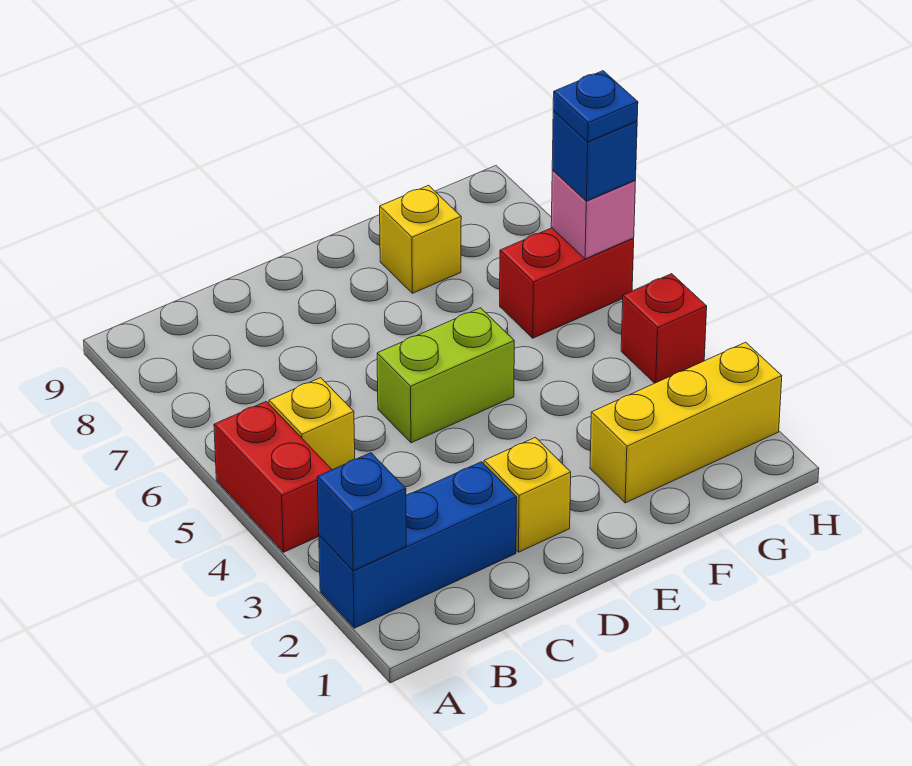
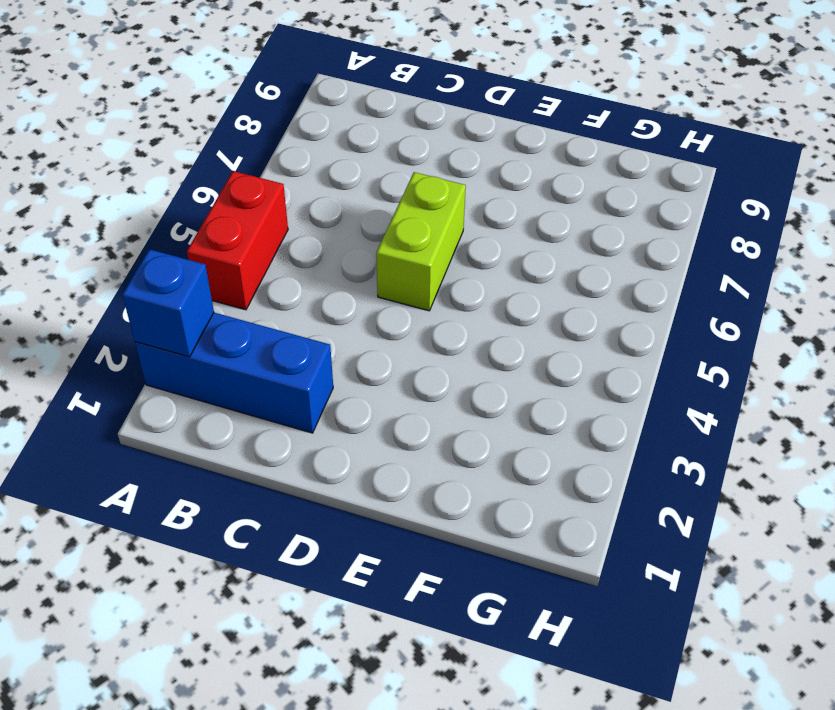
lime 1x2 brick [376,172,466,311] -> lime 1x2 brick turned to [377,308,514,443]
none -> yellow 1x1 brick [269,378,355,470]
none -> yellow 1x1 brick [484,437,571,552]
none -> yellow 1x3 brick [590,342,782,503]

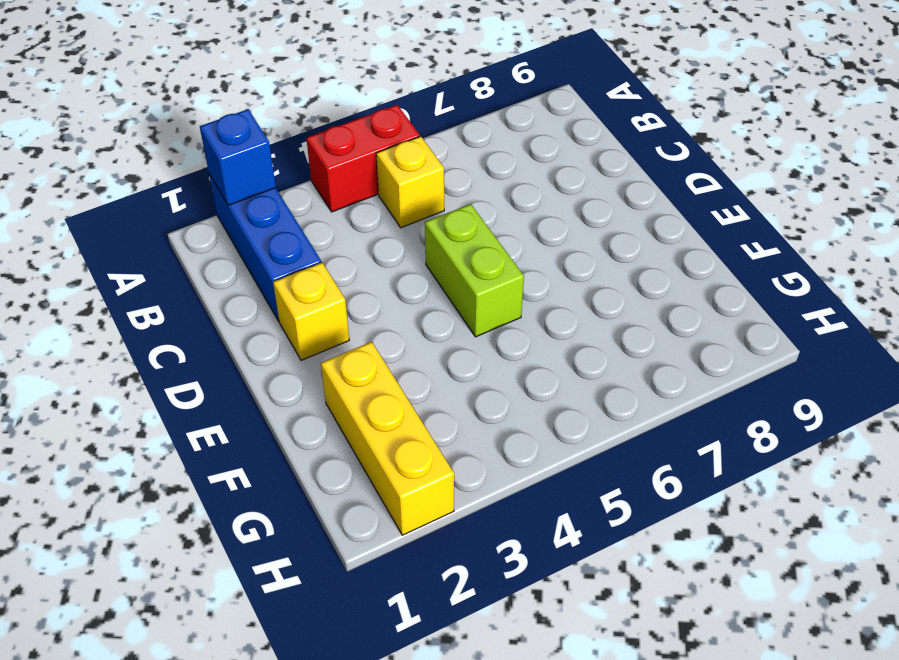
none -> yellow 1x1 brick [380,185,461,293]
none -> red 1x2 brick [500,228,634,338]
none -> red 1x1 brick [621,274,707,383]

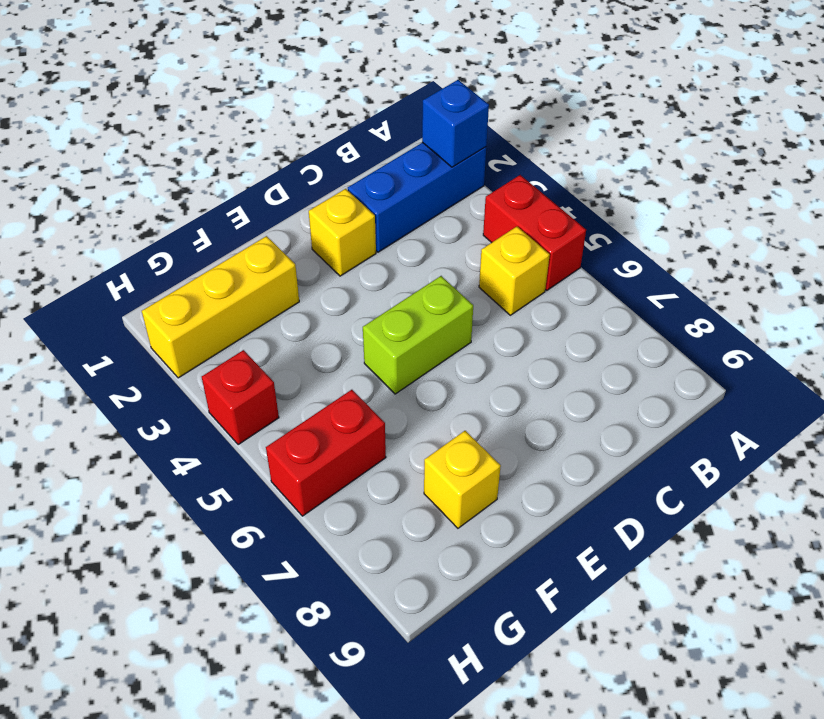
none -> pink 1x1 brick [551,170,636,259]
none -> blue 1x1 brick [552,111,637,201]
none -> blue 1x1 plate [553,71,638,142]

